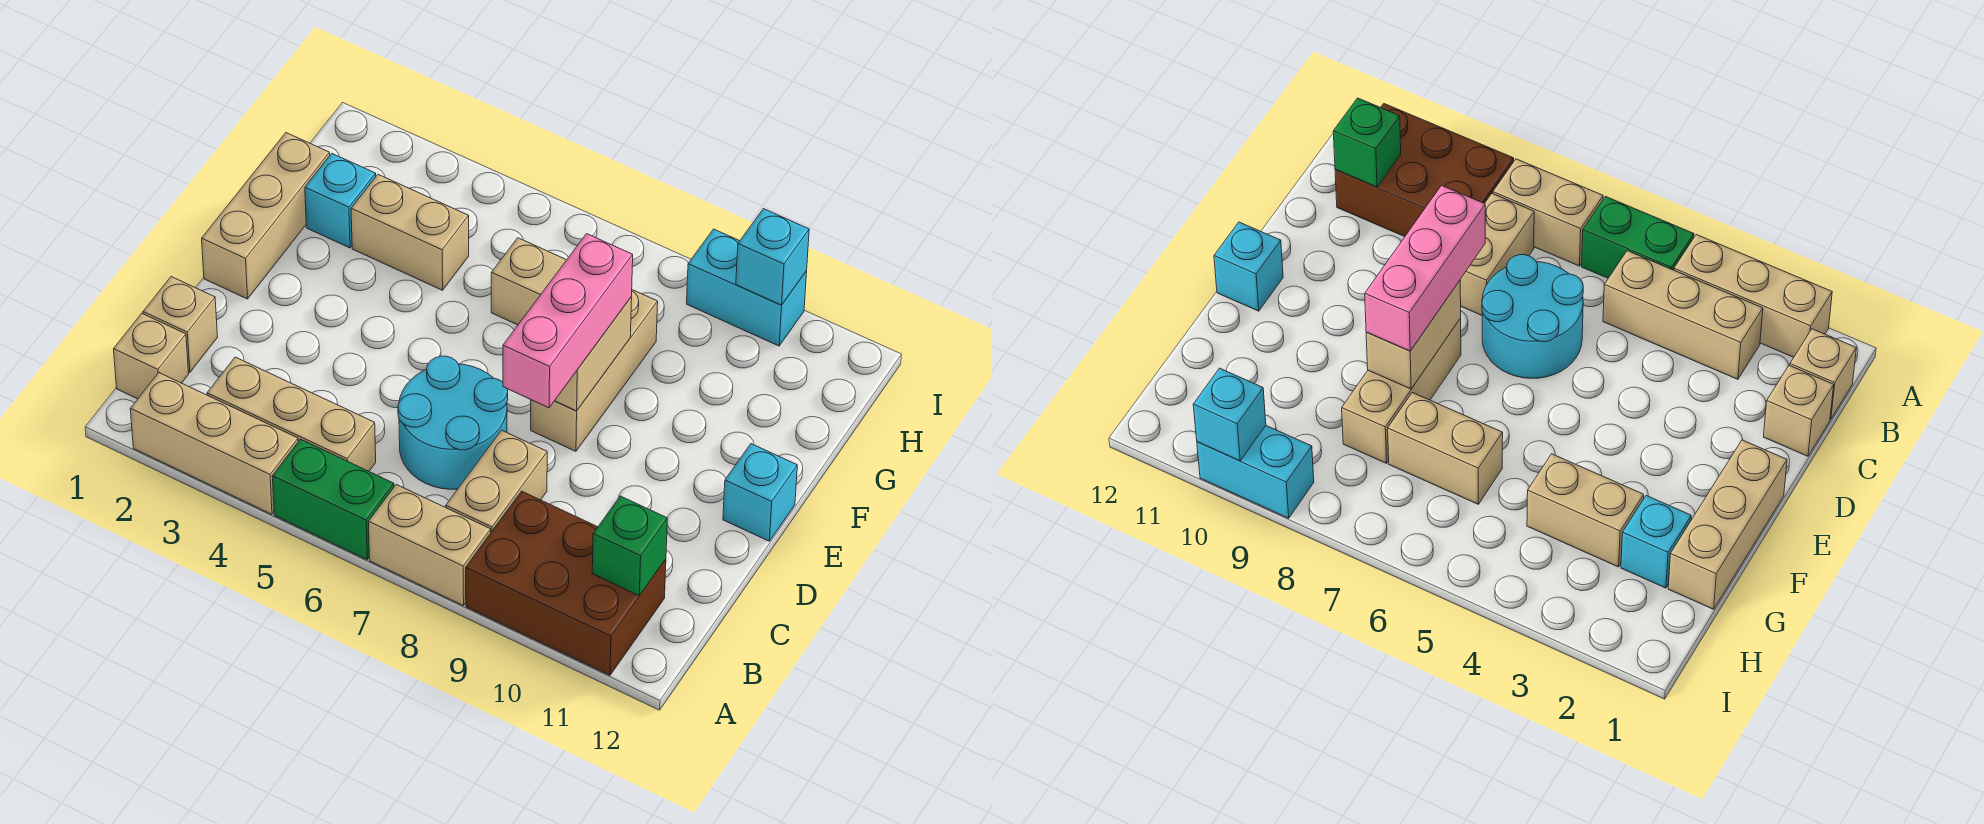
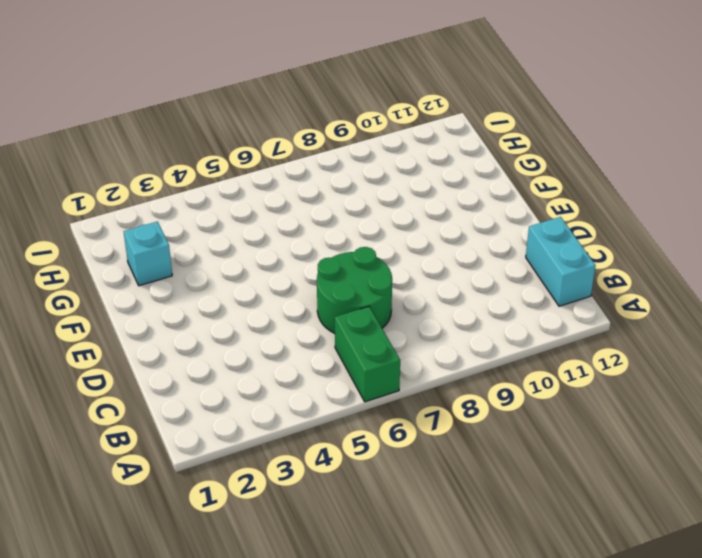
green 1x2 brick [335,306,400,402] -> green 1x2 brick turned to [272,439,394,560]
cyan 1x2 brick [526,217,596,306] -> cyan 1x2 brick turned to [687,229,807,346]
green 2x2 round brick [317,247,392,333] -> cyan 2x2 round brick [398,356,508,489]
none -> tan 1x3 brick [130,373,298,514]
none -> tan 1x2 brick [368,484,491,606]
none -> brown 2x3 brick [466,491,666,675]

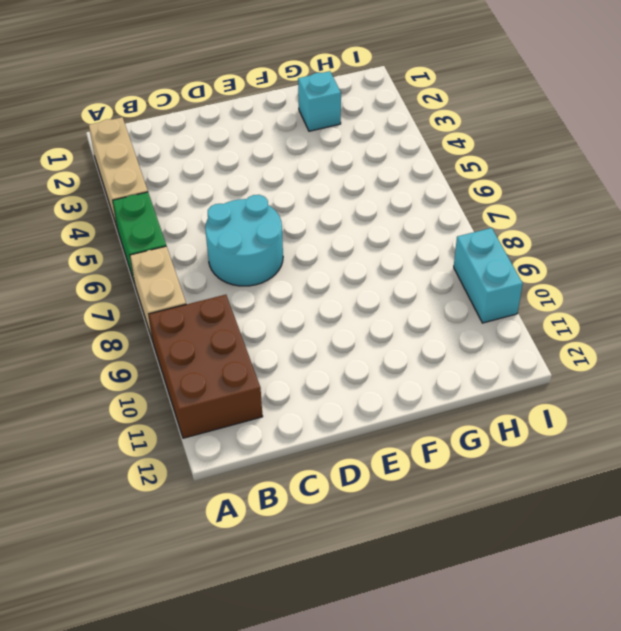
none -> tan 1x1 brick [114,314,189,399]
none -> tan 1x3 brick [207,357,376,471]
none -> tan 1x2 brick [446,430,547,532]

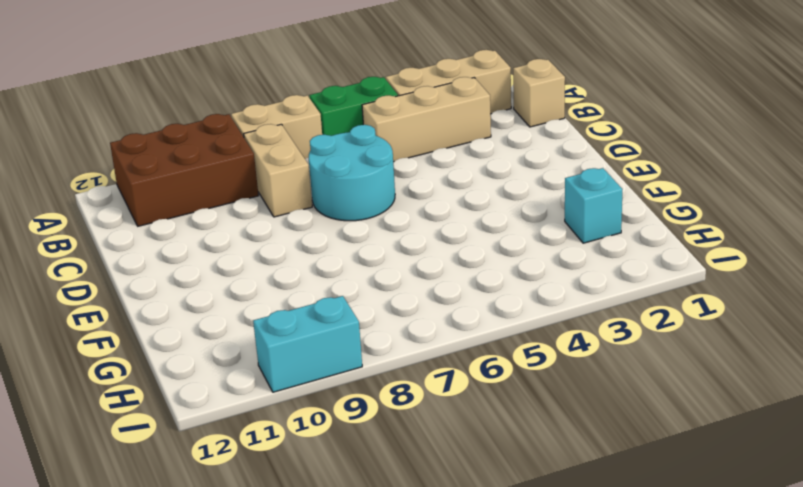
none -> tan 1x1 brick [143,277,218,372]
none -> tan 1x3 brick [202,133,330,299]
none -> tan 1x3 brick [531,290,658,451]

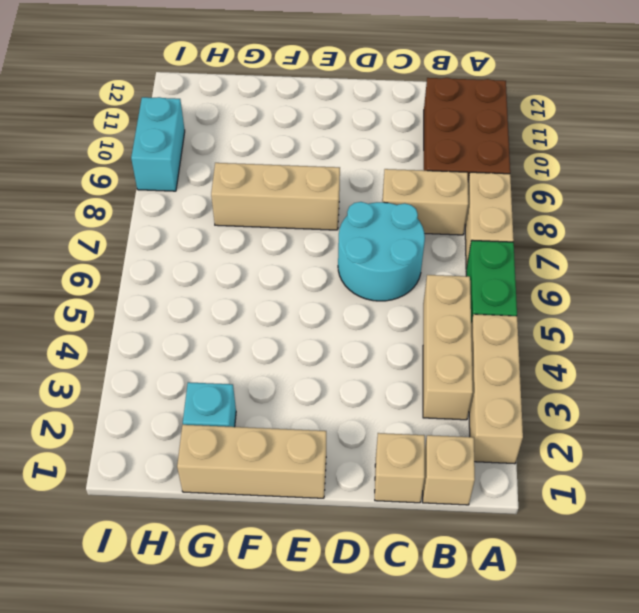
none -> cyan 1x1 brick [723,444,797,541]
none -> tan 1x2 brick [351,174,469,290]
none -> tan 1x2 brick [491,238,566,325]

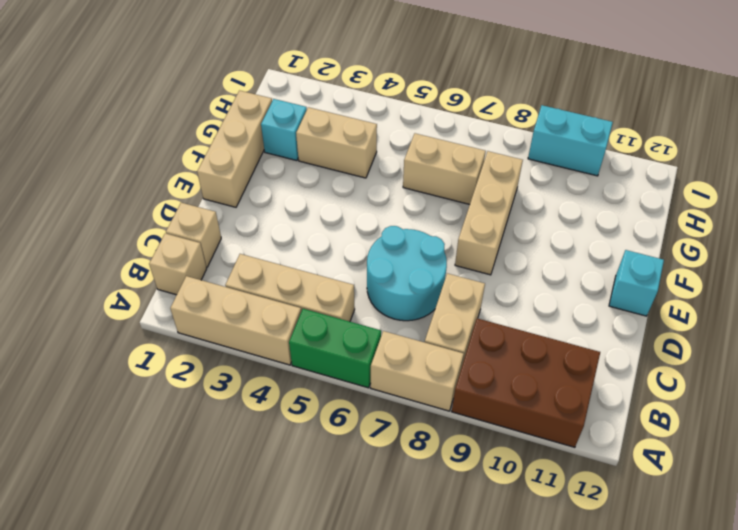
none -> green 1x1 brick [592,496,667,596]
none -> tan 1x2 brick [555,297,632,411]
none -> cyan 1x1 brick [736,209,809,305]

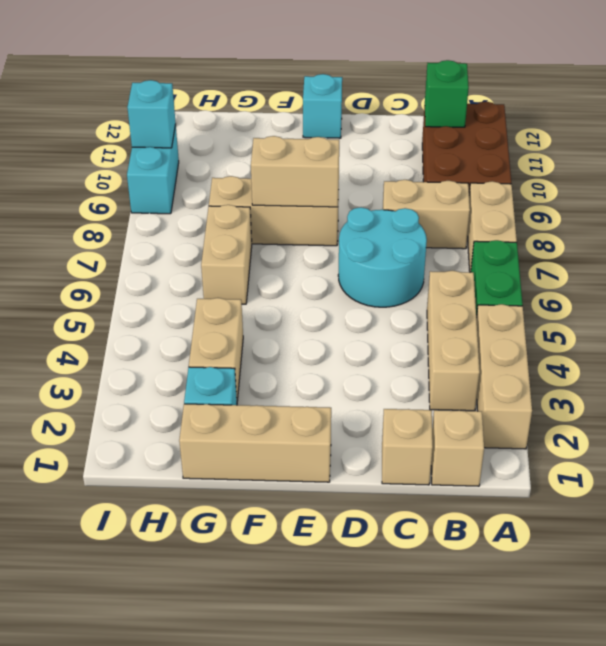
none -> pink 1x3 brick [503,234,633,408]

